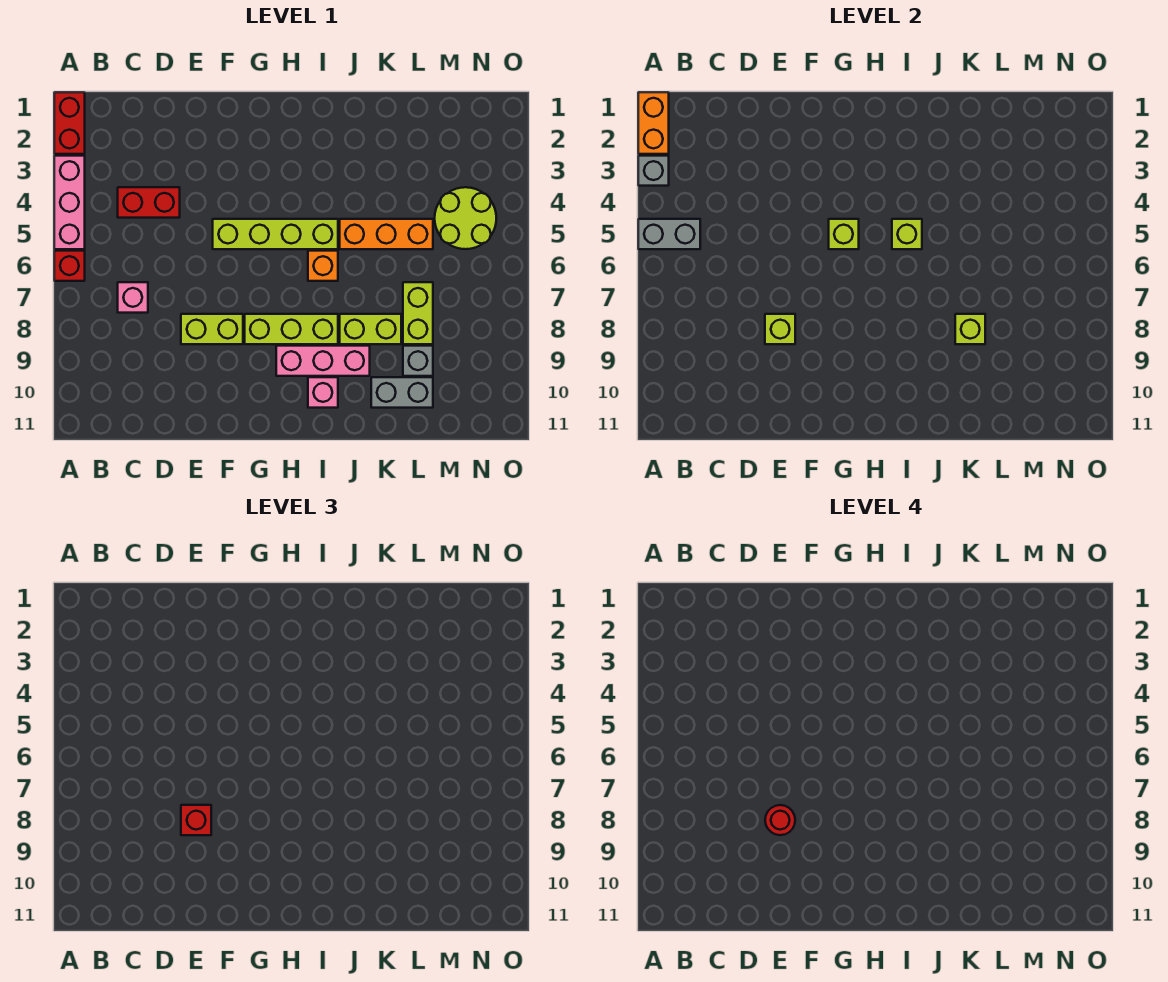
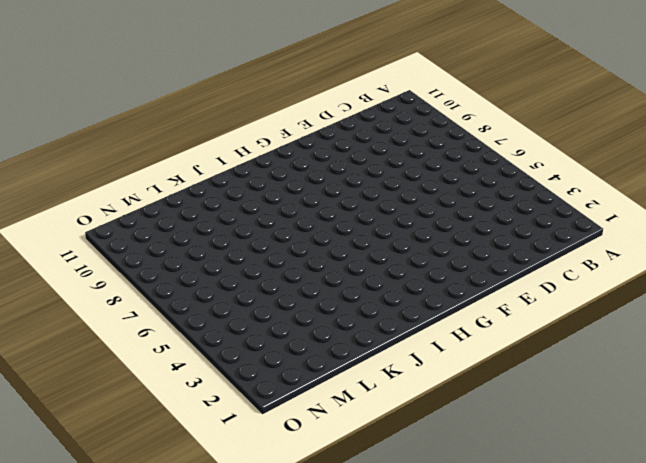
none -> red 1x2 brick [54,92,85,154]
none -> pink 1x3 brick [54,156,85,249]
none -> red 1x1 brick [54,251,85,281]

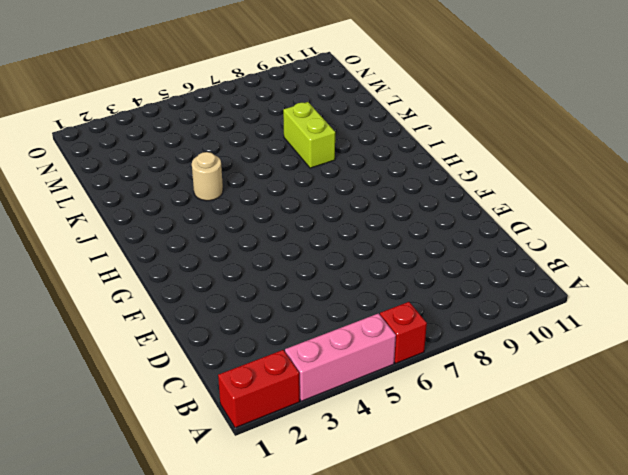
tan 1x1 round brick [192,152,223,201] -> none
none -> red 1x2 brick [118,187,180,218]
none -> pink 1x1 brick [118,282,148,313]
none -> lime 1x2 brick [181,314,243,344]

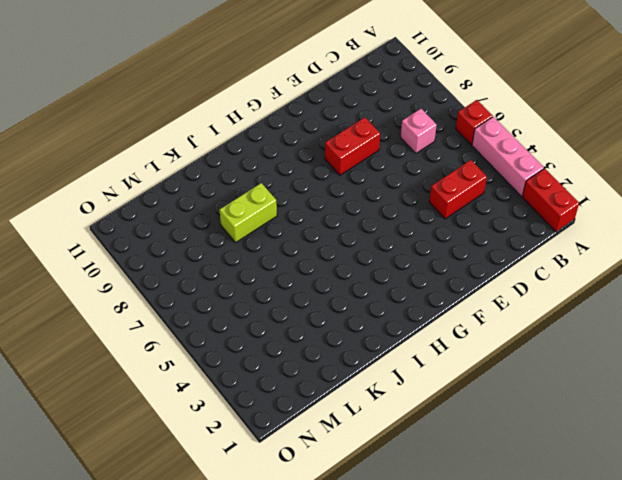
red 1x2 brick [325,117,380,175] -> lime 1x2 brick [181,314,243,344]
none -> lime 1x4 brick [213,219,338,249]
none -> lime 1x3 brick [245,314,338,344]
none -> pink 1x3 brick [276,346,370,376]

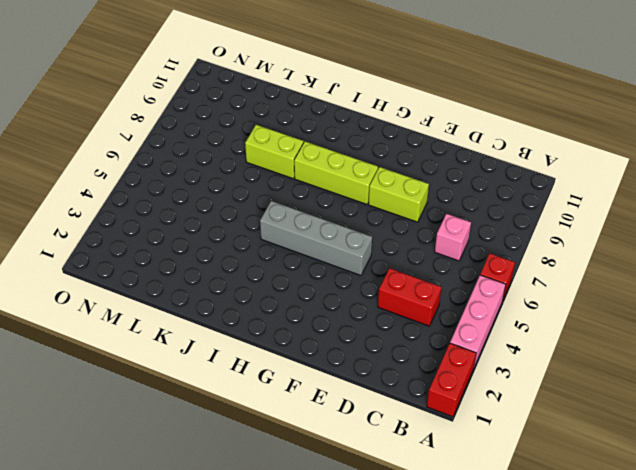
grey 1x4 brick [260,201,372,275] -> lime 1x4 brick [213,219,338,249]
none -> pink 1x3 brick [276,346,370,376]
none -> orange 1x1 brick [308,251,338,281]
none -> pink 1x1 brick [308,377,338,408]

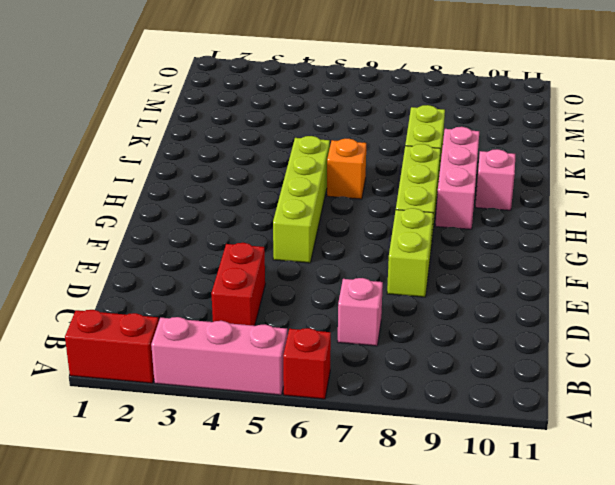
none -> orange 1x3 brick [340,219,433,249]
none -> grey 1x2 brick [371,377,433,408]
none -> lime 1x2 brick [403,282,433,344]

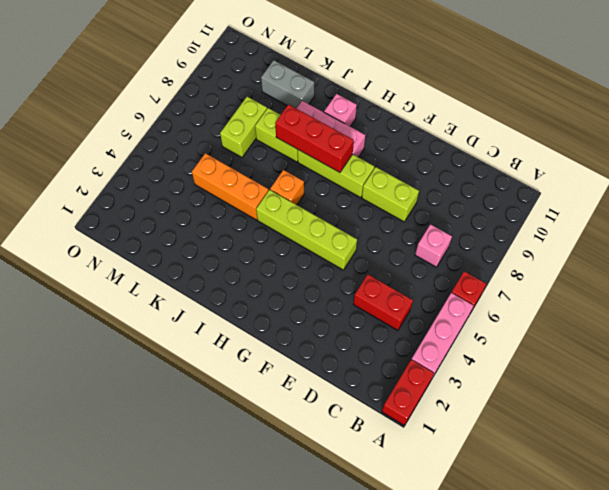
red 1x3 brick [275,105,354,173] -> none
none -> grey 1x1 brick [403,346,433,376]
none -> lime 2x2 round brick [435,187,496,249]
none -> orange 1x2 brick [638,92,669,154]

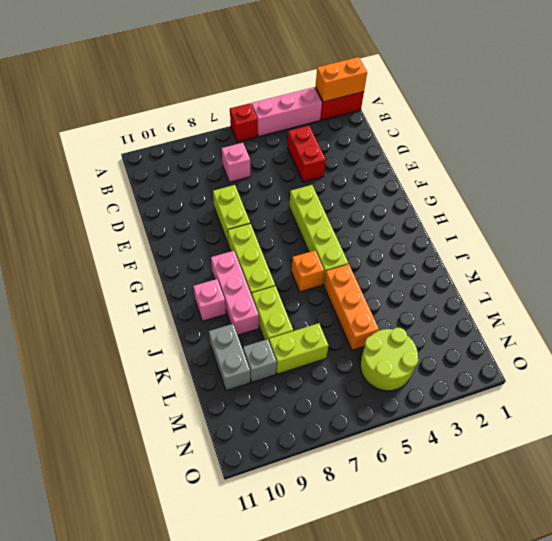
none -> grey 1x1 brick [638,156,669,186]
none -> grey 1x2 brick [638,219,700,249]
none -> lime 1x1 brick [765,314,795,344]

